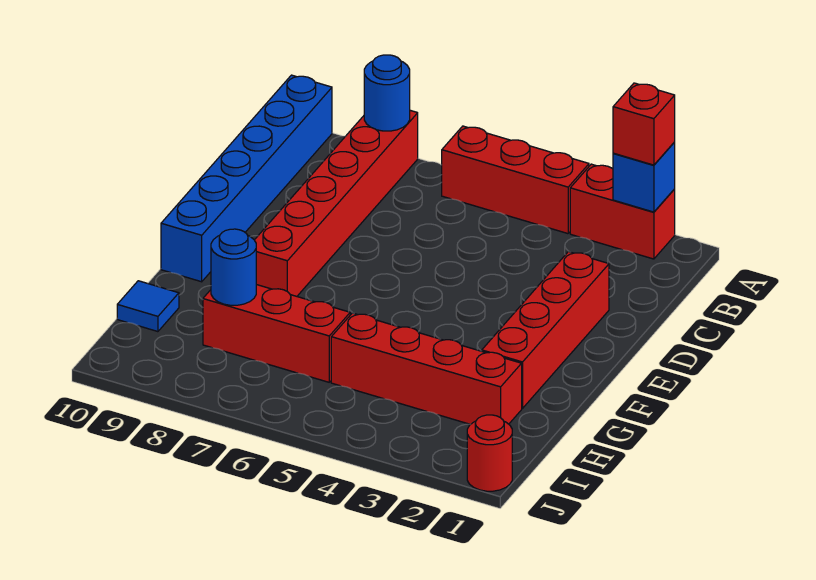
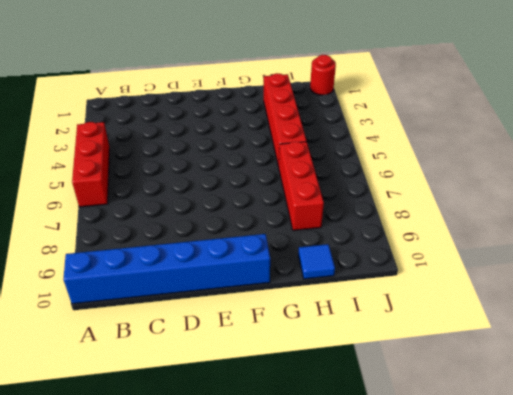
none -> red 1x2 brick [570,164,675,259]
none -> red 1x6 brick [255,110,418,296]
none -> red 1x4 brick [482,252,609,408]

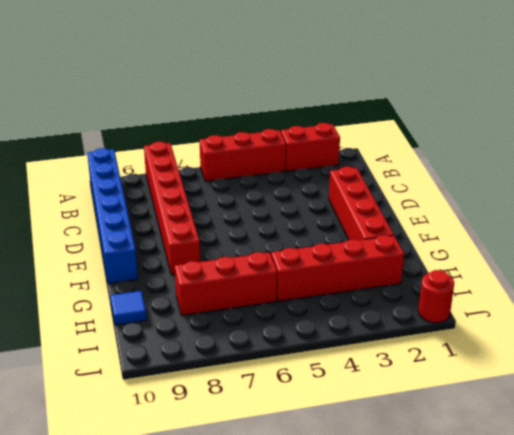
none -> blue 1x1 brick [613,142,675,212]
none -> blue 1x1 round brick [364,55,410,131]
none -> blue 1x1 round brick [211,229,256,305]

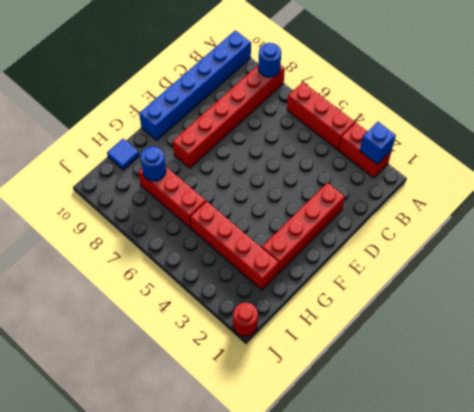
none -> red 1x1 brick [613,83,675,165]

